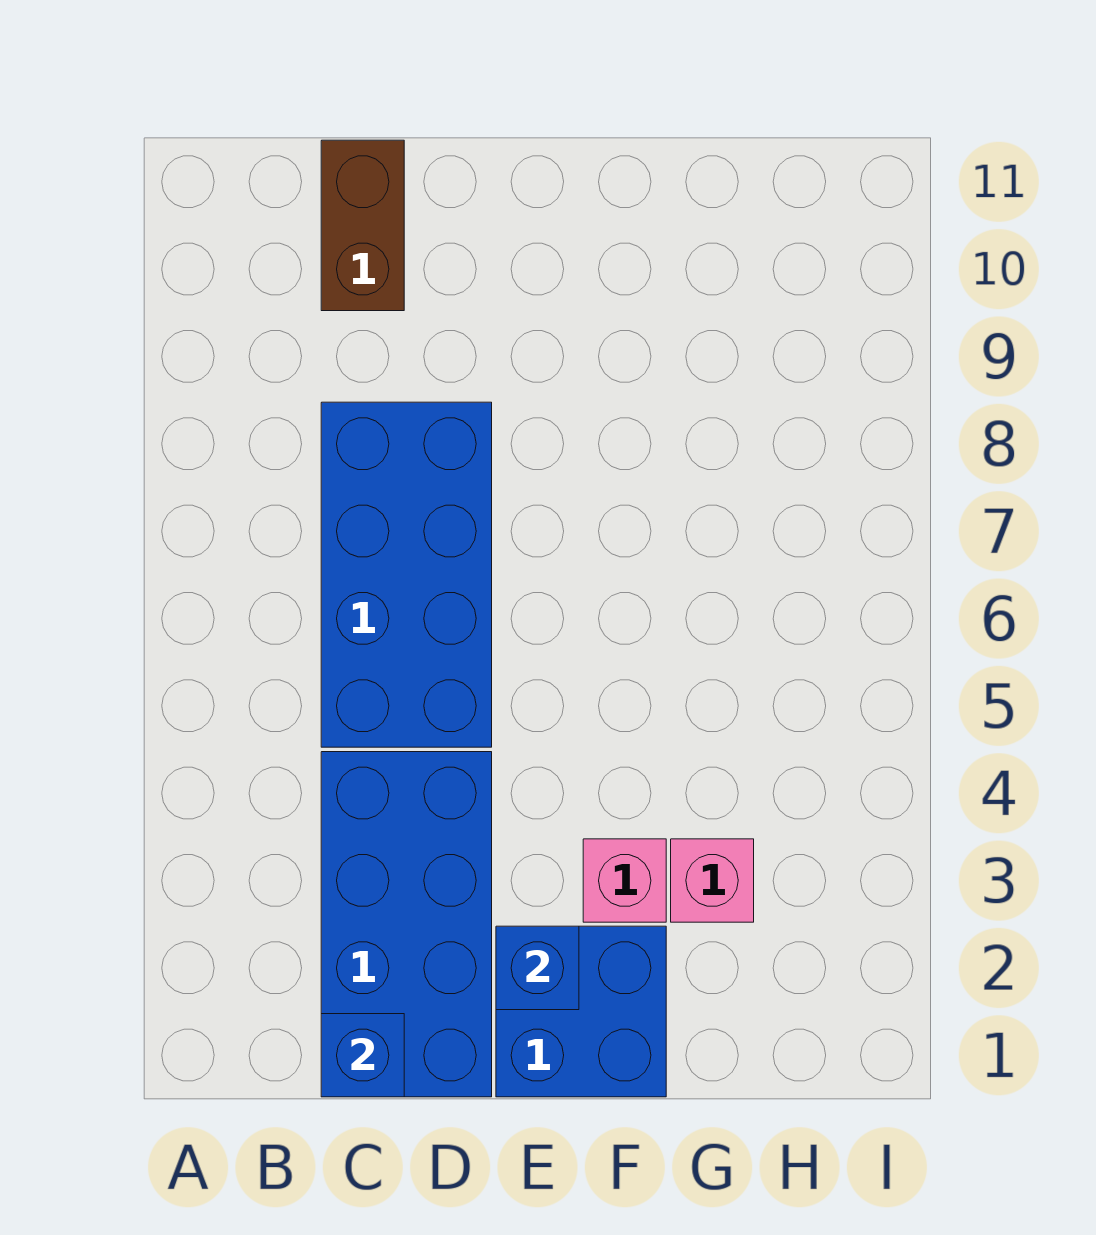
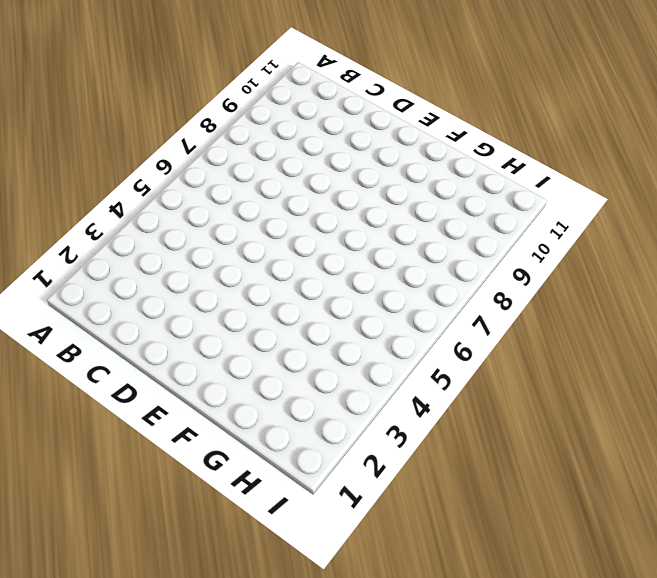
none -> blue 2x4 brick [321,752,492,1097]
none -> blue 2x4 brick [321,402,492,747]

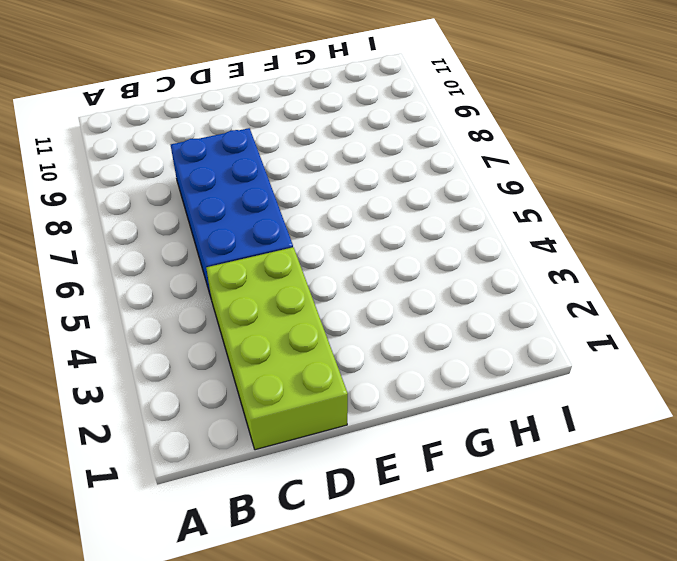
lime 2x4 brick [206,247,348,450] -> blue 2x4 brick [321,752,492,1097]
none -> brown 1x2 brick [321,140,404,311]
none -> blue 2x2 brick [496,926,666,1097]

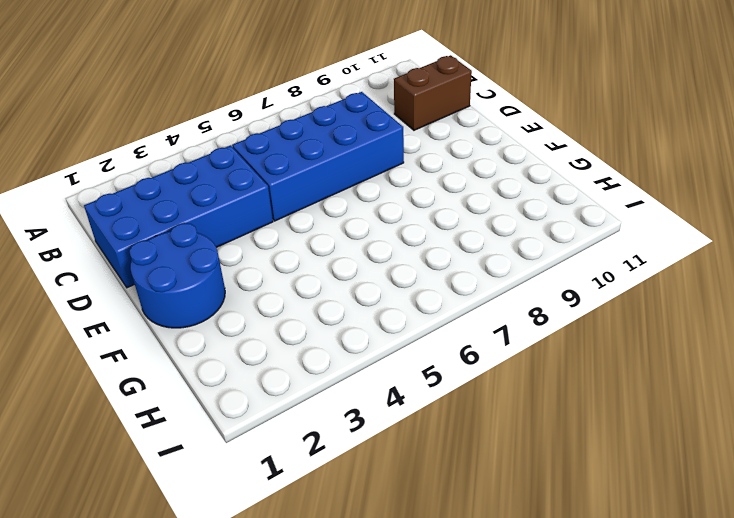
blue 2x2 round brick [129,223,225,328] -> blue 2x2 brick [496,926,666,1097]
none -> pink 1x1 brick [583,839,666,922]
none -> pink 1x1 brick [671,839,754,922]

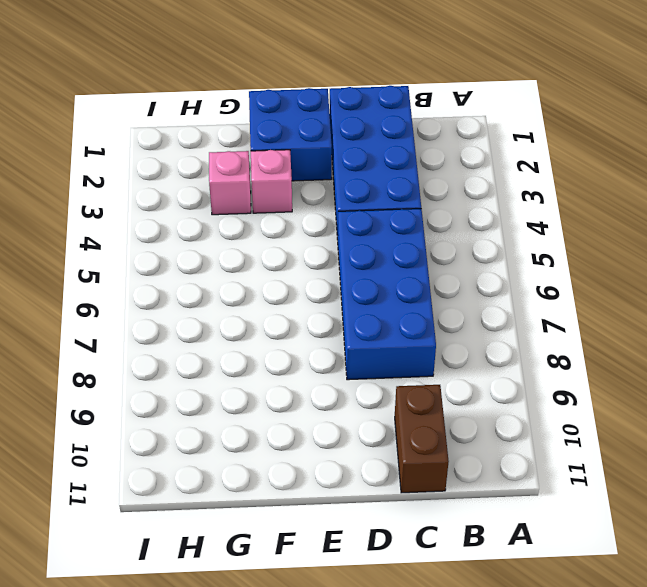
none -> blue 1x1 brick [321,1014,404,1097]
none -> blue 1x1 brick [496,926,579,1010]

